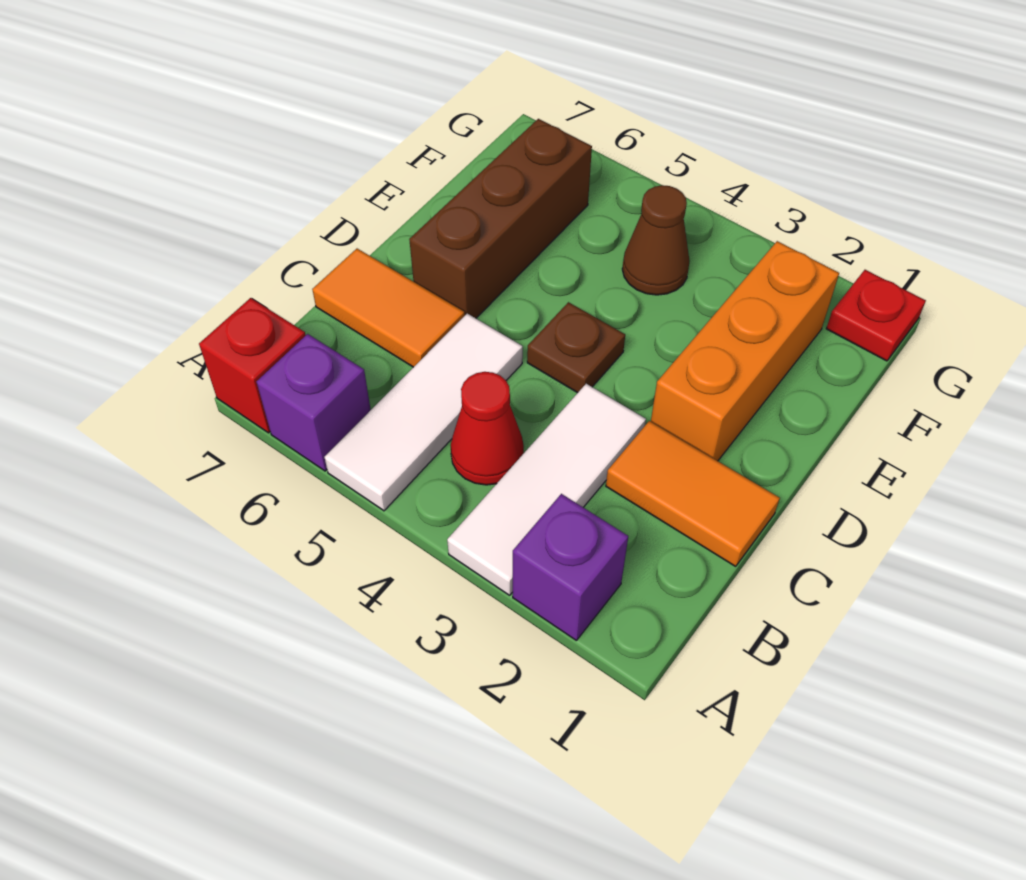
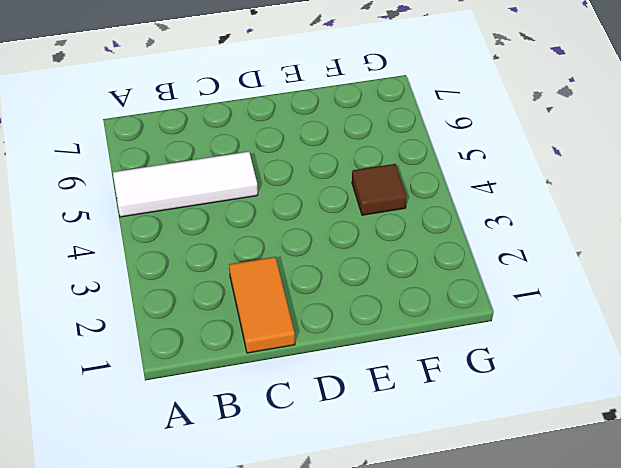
brown 1x1 tile [352,164,407,215] -> brown 1x1 cone [622,185,689,295]
none -> purple 1x1 brick [513,494,628,640]
none -> white 1x3 tile [447,384,646,595]
none -> purple 1x1 brick [256,334,371,471]

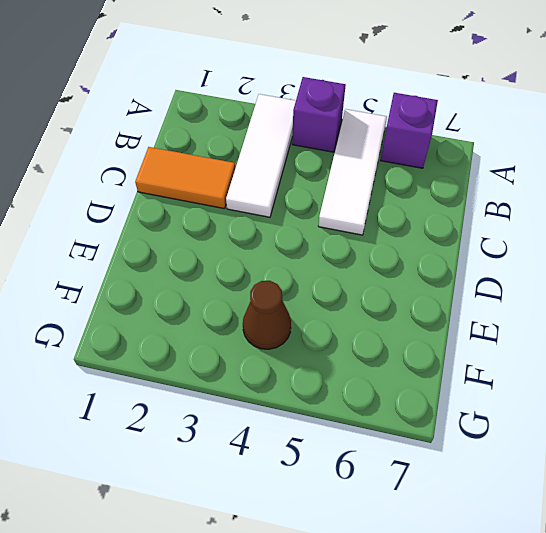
purple 1x1 brick [292,77,346,152] -> purple 1x1 brick moved to [513,494,628,640]
none -> red 1x1 brick [199,298,306,433]
none -> red 1x1 cone [451,372,524,485]
none -> orange 1x2 tile [312,249,465,367]

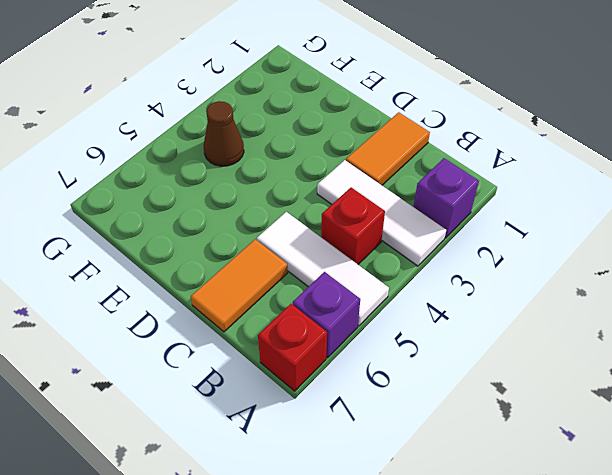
red 1x1 brick [321,188,385,264] -> red 1x1 cone [451,372,524,485]
none -> orange 1x3 brick [651,241,839,461]
none -> brown 1x1 plate [527,302,625,393]
none -> brown 1x3 brick [409,119,592,318]

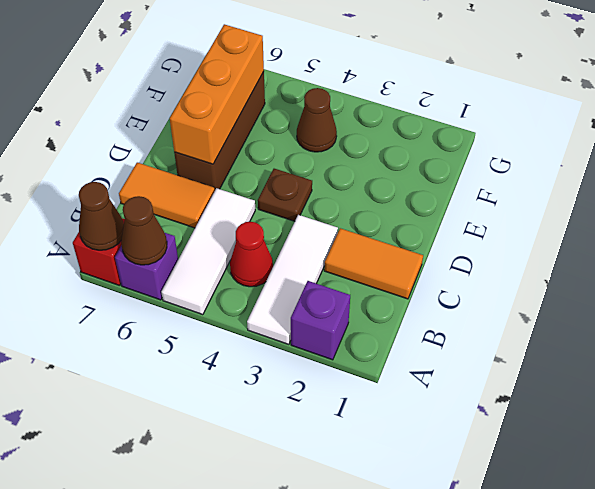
brown 1x1 cone [121,196,167,265] -> none
brown 1x1 cone [79,182,124,250] -> none
orange 1x3 brick [170,24,264,164] -> orange 1x3 brick moved to [651,241,839,461]
none -> red 1x1 plate [826,270,926,361]

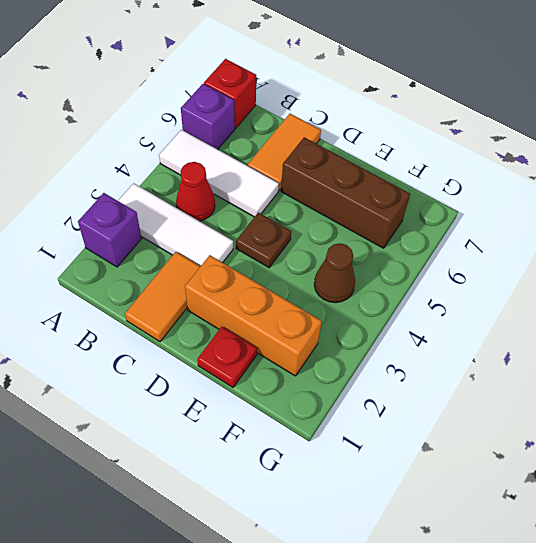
red 1x1 plate [197,327,257,387] -> red 1x1 plate moved to [826,270,926,361]

